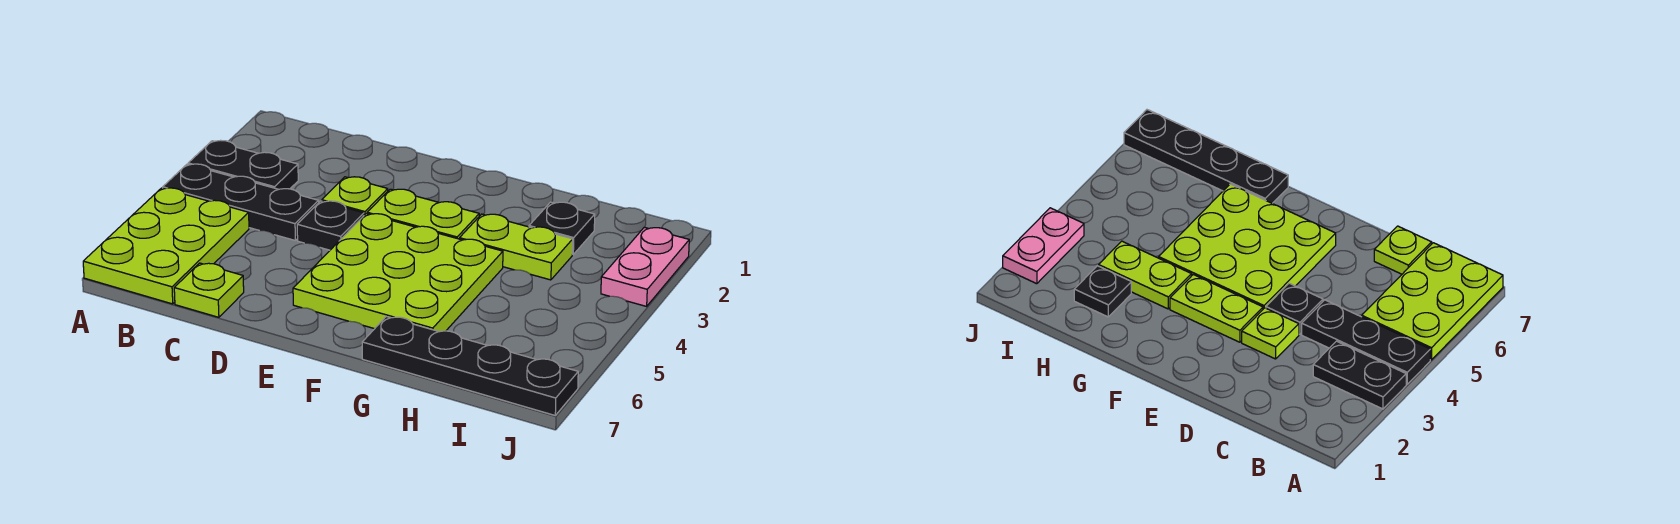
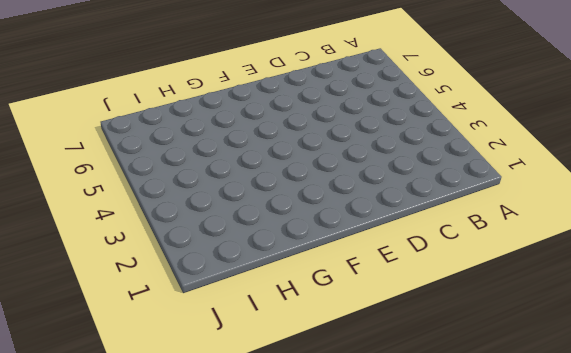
none -> black 1x2 plate [188,140,298,189]
none -> black 1x3 plate [163,164,319,240]
none -> lime 2x3 plate [83,188,249,304]

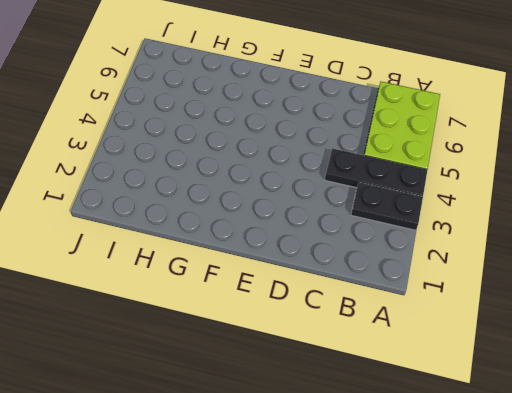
none -> lime 1x1 plate [174,263,244,317]
none -> lime 1x1 plate [322,177,388,215]
none -> black 1x1 plate [297,201,364,250]

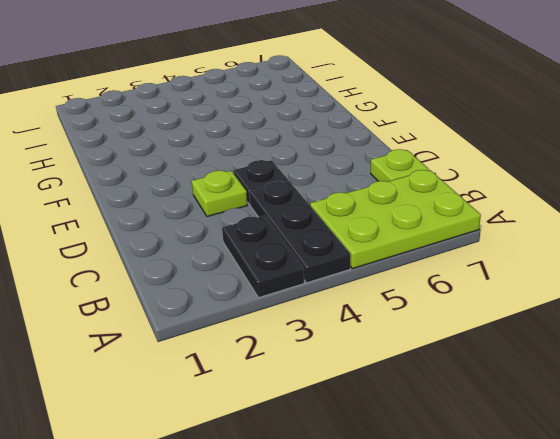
none -> lime 1x2 plate [367,189,479,239]
none -> lime 3x3 plate [293,214,503,332]
none -> lime 1x2 plate [460,214,573,280]

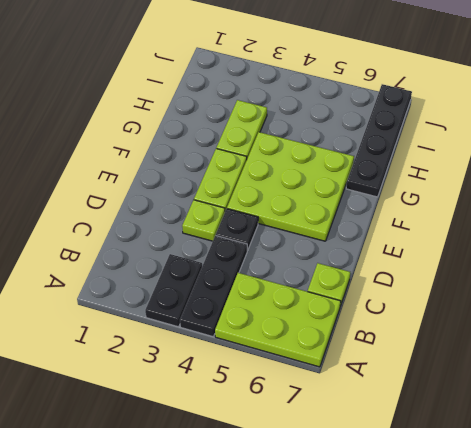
none -> black 1x1 plate [529,202,595,254]
none -> pink 1x2 plate [601,227,689,306]

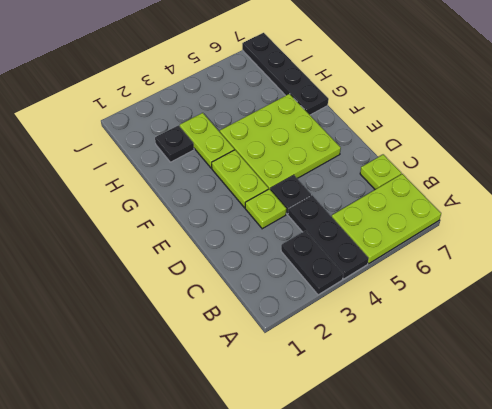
none -> pink 1x2 plate [601,227,689,306]

